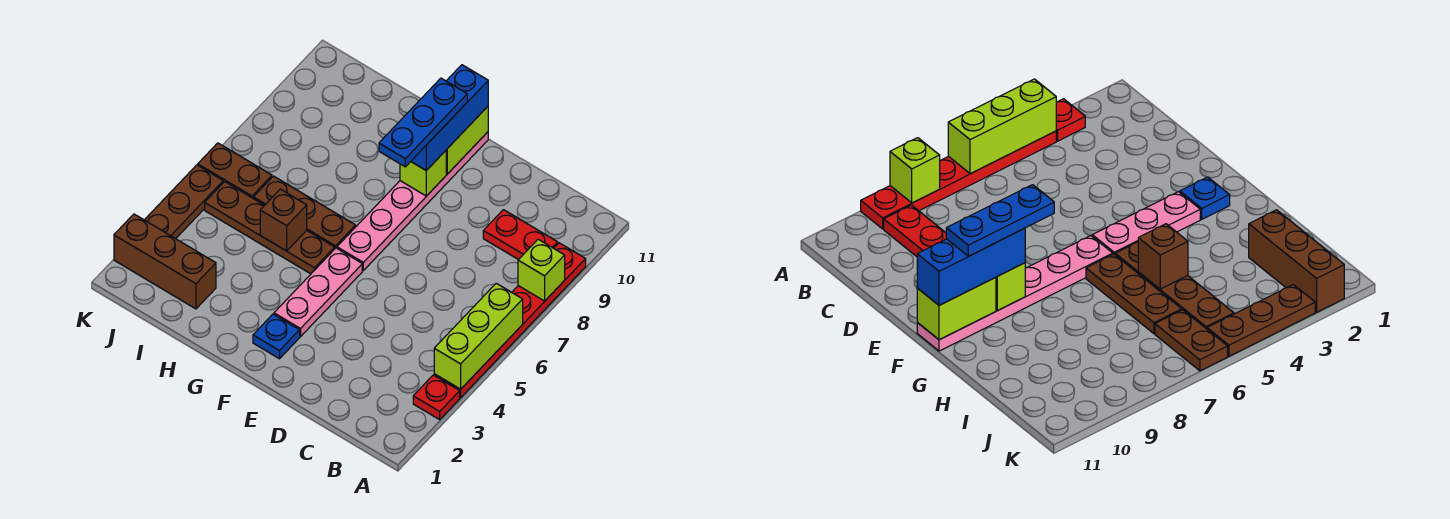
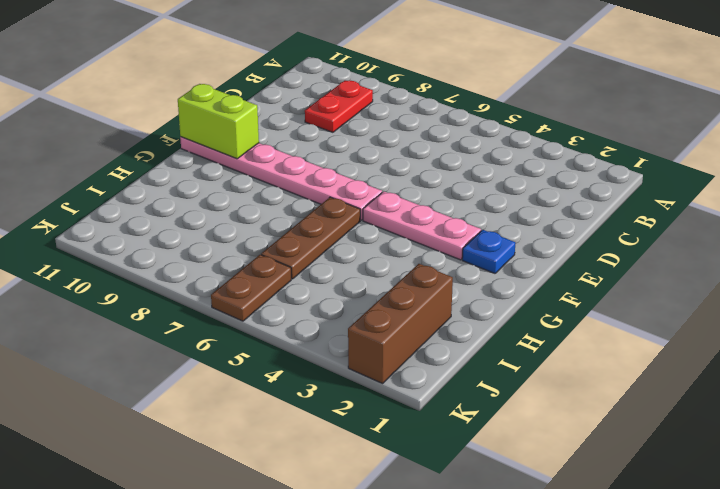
none -> red 1x1 plate [413,375,460,420]
none -> red 1x6 plate [434,243,586,398]
none -> brown 1x4 plate [205,182,335,274]

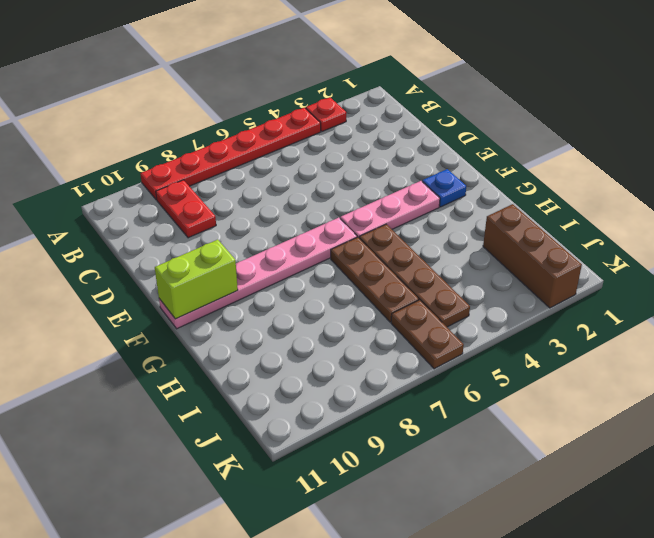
none -> brown 1x3 plate [145,165,223,239]
none -> lime 1x3 brick [434,283,523,389]
none -> lime 1x1 brick [518,239,565,301]

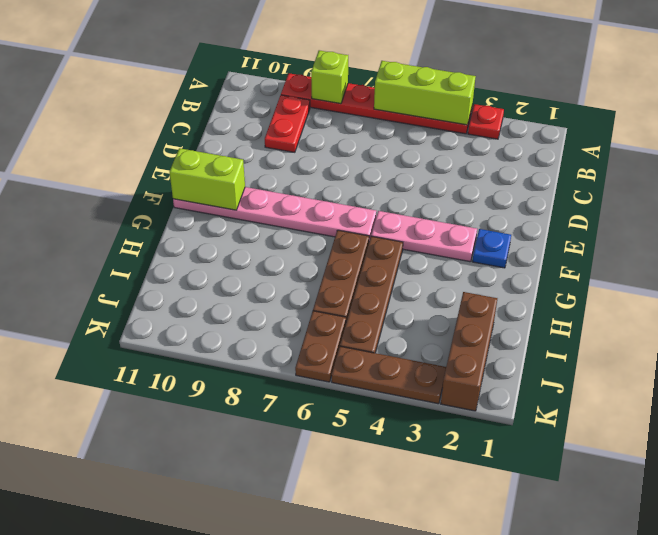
none -> lime 1x1 brick [400,151,446,196]
none -> brown 1x1 brick [260,189,307,251]
none -> blue 1x3 brick [411,65,488,171]

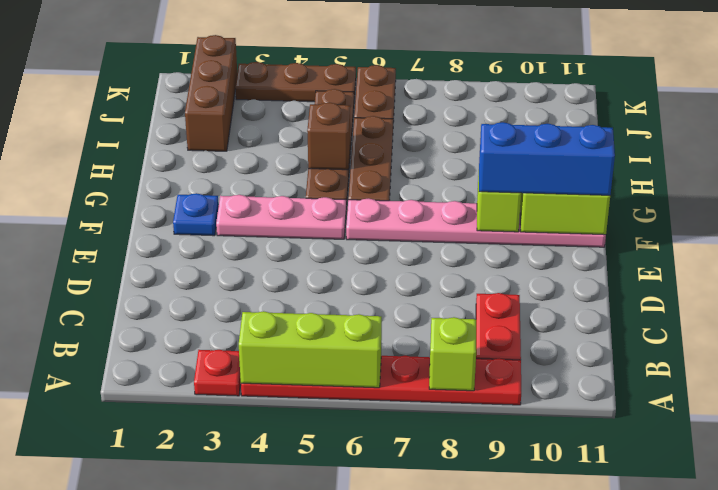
none -> blue 1x3 plate [379,78,467,167]

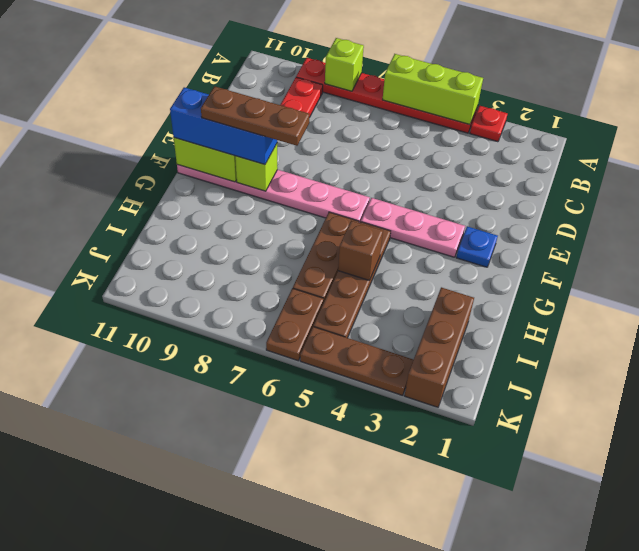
brown 1x3 plate [201,86,310,146] -> blue 1x3 plate [379,78,467,167]

